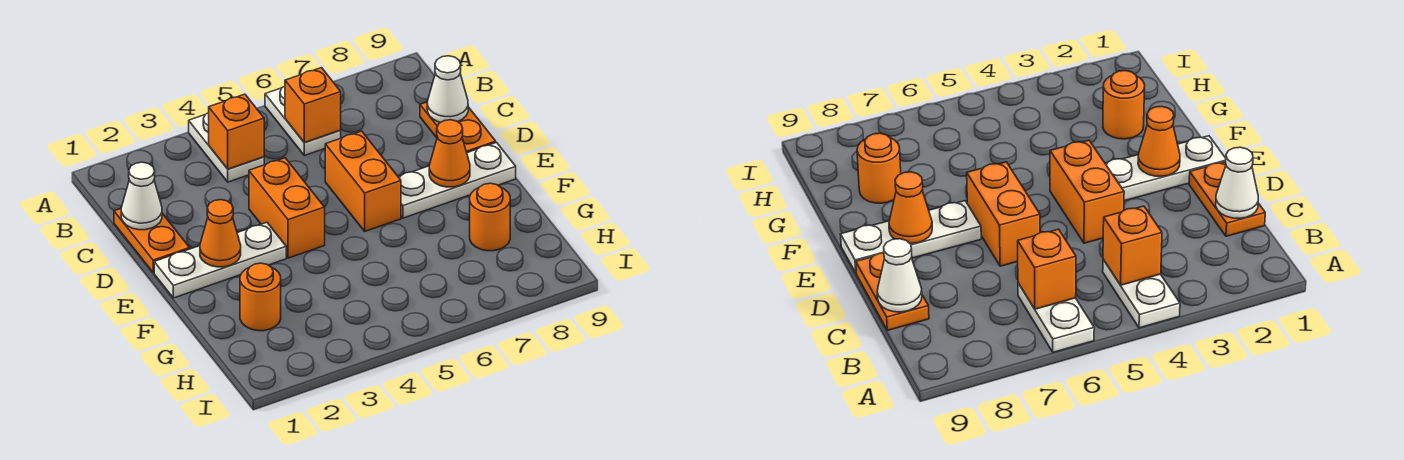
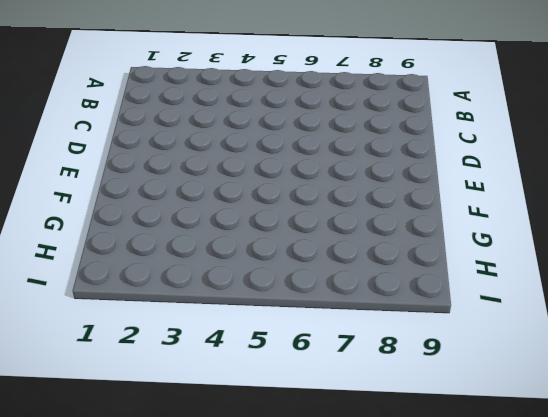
none -> white 1x2 plate [189,113,264,182]
none -> white 1x2 plate [265,86,341,156]
none -> orange 1x2 plate [114,209,190,273]

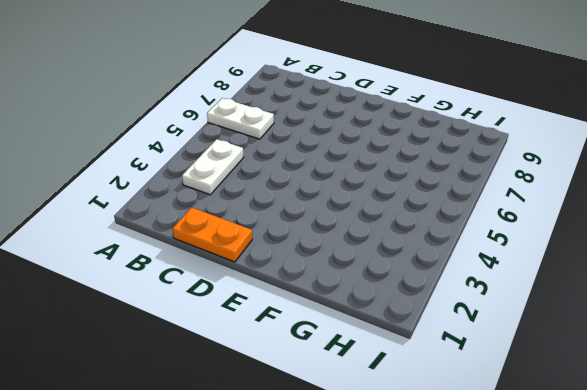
white 1x2 plate [182,139,244,195] -> white 1x2 plate turned to [189,113,264,182]
none -> orange 1x2 plate [420,102,496,153]
none -> orange 1x2 brick [249,158,325,258]
none -> orange 1x2 brick [325,131,401,231]

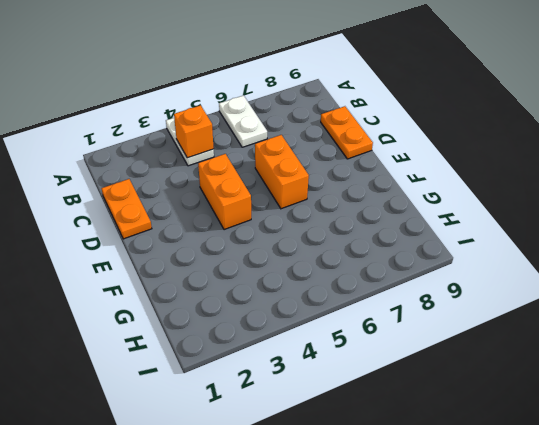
none -> white 1x3 plate [154,222,286,298]
none -> white 1x3 plate [399,143,516,218]
none -> orange 1x1 round brick [240,263,281,331]

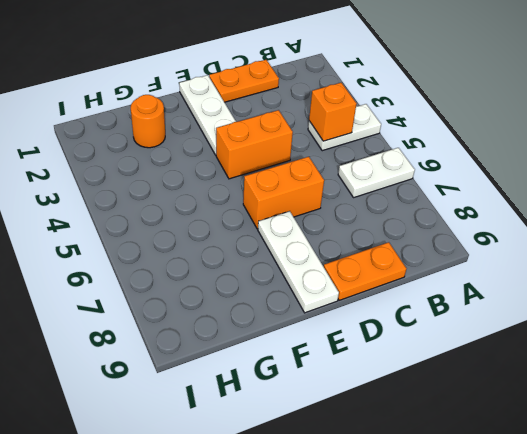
none -> orange 1x1 round brick [470,183,510,251]
none -> orange 1x1 brick [285,68,341,143]
none -> white 1x1 cone [121,162,162,230]

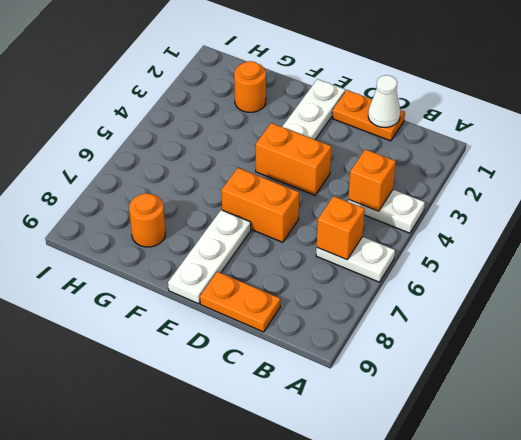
none -> white 1x1 cone [427,56,468,122]
none -> orange 1x1 cone [200,200,241,267]
none -> orange 1x1 cone [429,120,470,187]

